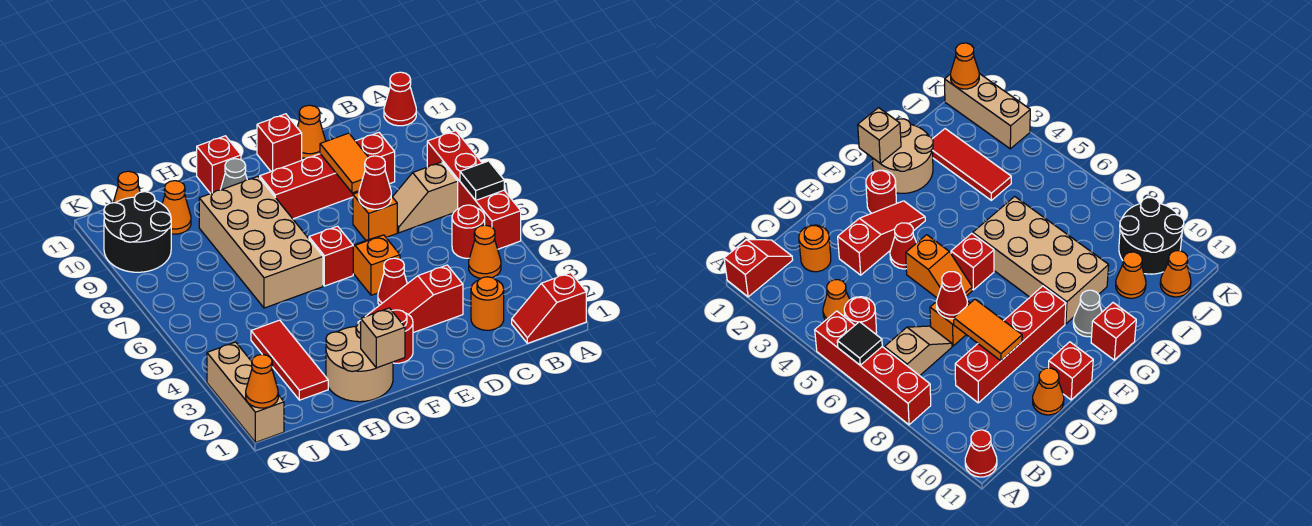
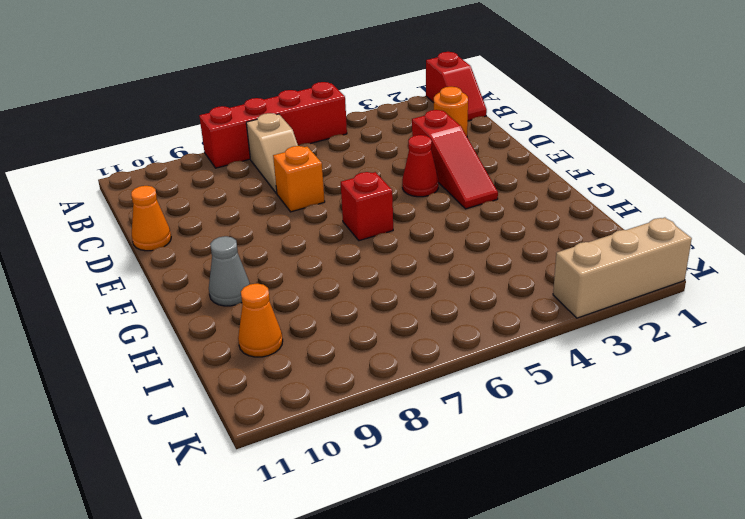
none -> red 1x1 cone [384,72,416,126]
none -> orange 1x1 cone [469,225,501,278]
none -> red 1x1 round brick [452,205,485,258]
none -> red 1x4 brick [260,133,395,219]

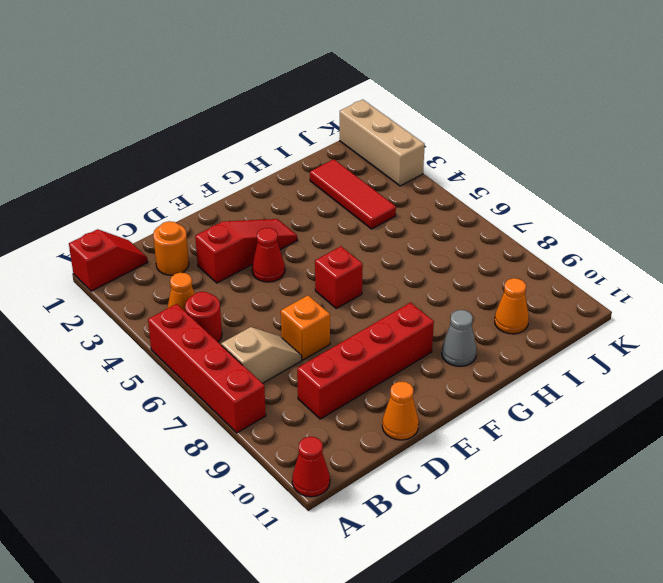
none -> orange 1x2 slope [353,235,400,295]
none -> red 1x1 brick [257,114,302,171]
none -> red 1x1 round brick [392,310,413,363]
none -> tan 2x2 round brick [326,322,393,402]

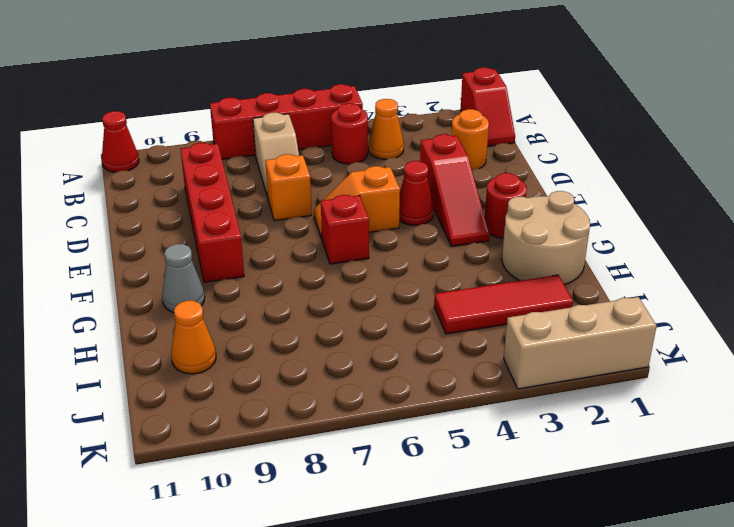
none -> orange 1x1 cone [297,105,326,158]
none -> red 1x1 brick [257,114,302,171]
none -> tan 2x4 brick [199,177,323,308]
none -> red 1x1 brick [197,136,241,194]

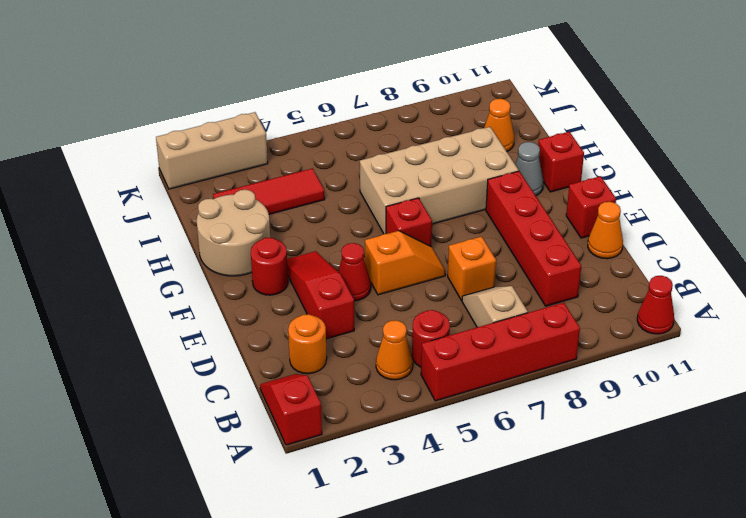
none -> black 2x2 round brick [104,192,171,272]
none -> orange 1x1 cone [113,171,140,203]
none -> black 1x1 tile [460,161,504,200]
none -> red 1x1 cone [359,156,391,209]

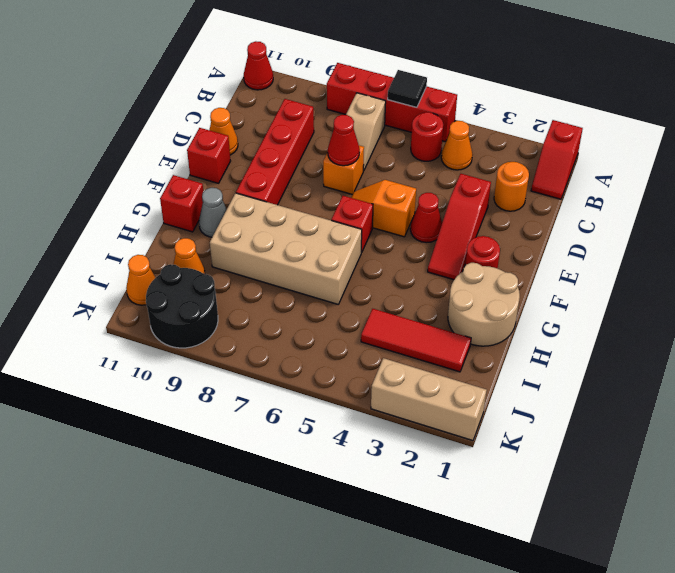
none -> orange 1x2 tile [320,133,369,193]
none -> tan 1x1 brick [361,308,405,368]
none -> orange 1x1 cone [246,355,278,408]

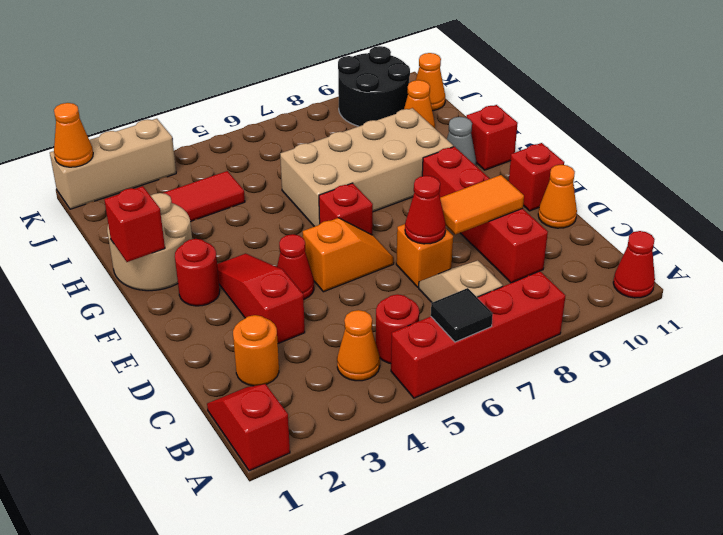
red 1x1 brick [104,186,165,262] -> tan 1x1 brick [361,308,405,368]

